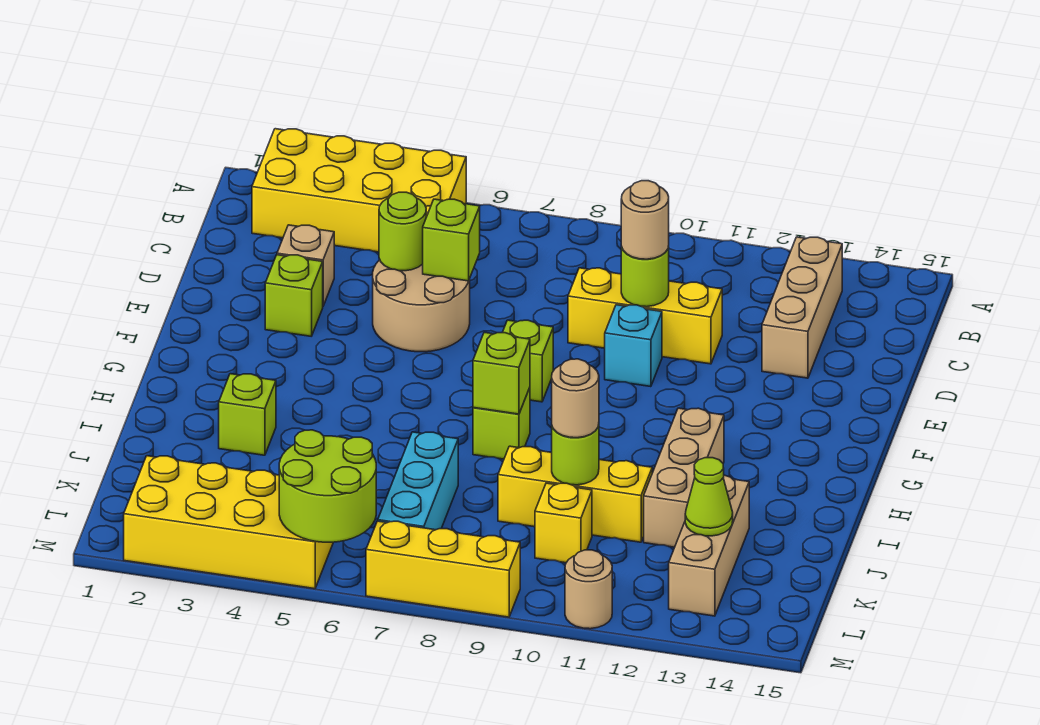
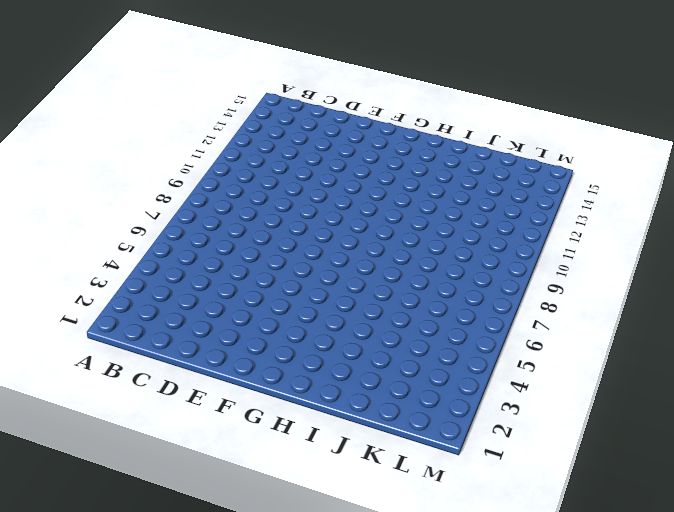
none -> yellow 2x4 brick [252,129,466,252]
none -> tan 1x3 brick [762,237,842,378]
none -> tan 1x1 brick [277,225,334,306]

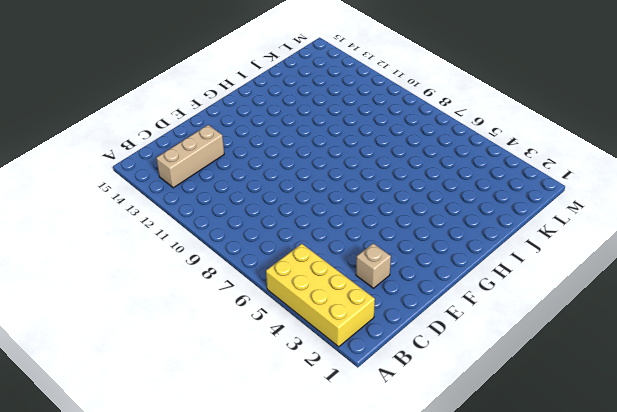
none -> tan 2x2 round brick [373,260,470,352]
none -> yellow 1x3 brick [568,268,722,364]
none -> lime 1x1 brick [265,255,323,336]

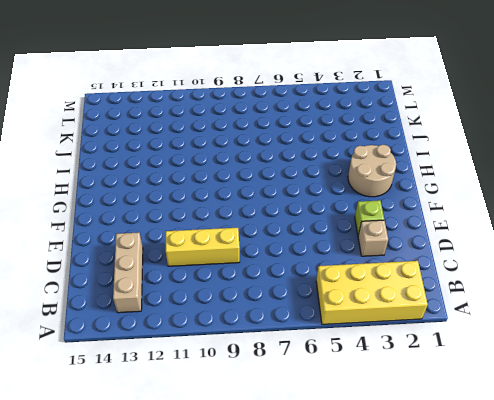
tan 2x2 round brick [348,145,396,197] -> tan 2x2 round brick moved to [373,260,470,352]
none -> cyan 1x1 brick [605,305,662,387]
none -> lime 1x1 brick [502,320,553,402]
none -> lime 1x1 brick [473,388,530,459]

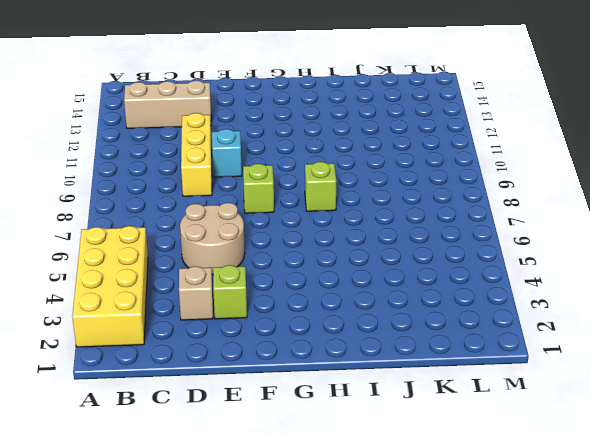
none -> tan 1x3 brick [644,408,724,547]
none -> lime 1x1 brick [219,374,276,455]
none -> cyan 1x3 brick [378,432,458,530]

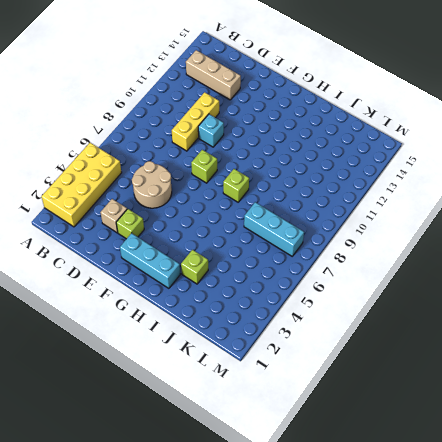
cyan 1x3 brick [120,233,180,288] -> none
none -> tan 1x3 brick [644,408,724,547]
none -> yellow 1x3 brick [498,446,652,542]
none -> tan 1x3 brick [669,475,749,616]

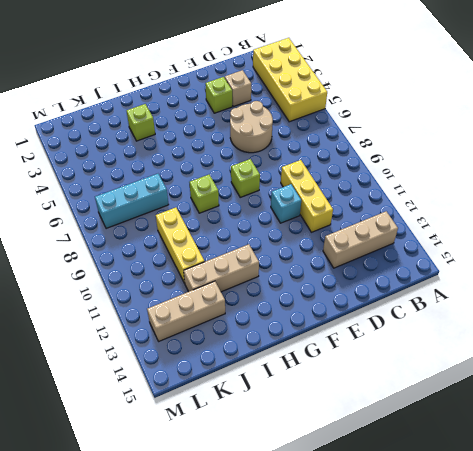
none -> yellow 1x1 brick [535,483,592,563]
none -> yellow 2x4 brick [124,456,333,589]
none -> yellow 1x3 brick [366,521,520,617]

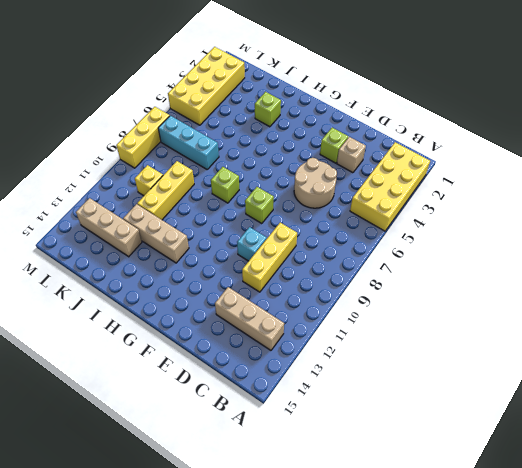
none -> tan 1x1 round brick [565,550,612,629]
none -> lime 1x1 round brick [379,192,426,271]
none -> lime 1x1 brick [423,199,480,281]

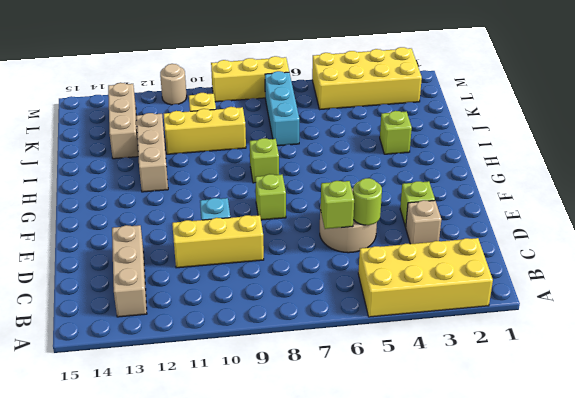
none -> lime 1x1 round brick [621,246,669,307]
none -> lime 1x1 brick [473,332,530,414]
none -> lime 1x1 round brick [552,425,599,485]

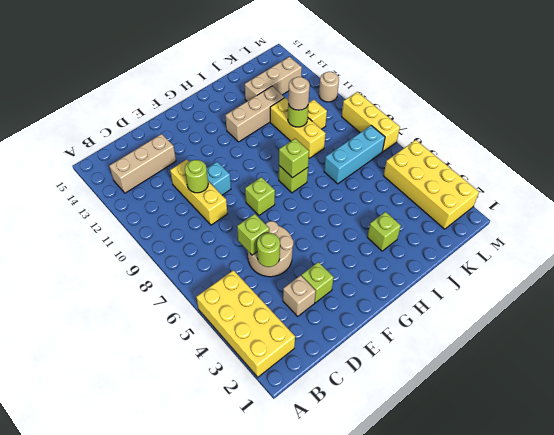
none -> lime 1x1 cone [685,458,733,536]
none -> lime 2x2 round brick [279,430,376,542]
none -> tan 1x1 round brick [621,181,669,259]

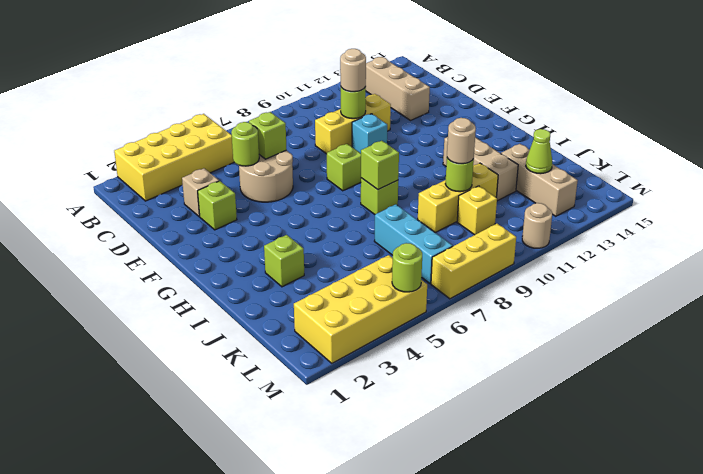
lime 1x1 round brick [392,243,422,292] -> lime 2x2 round brick [279,430,376,542]

